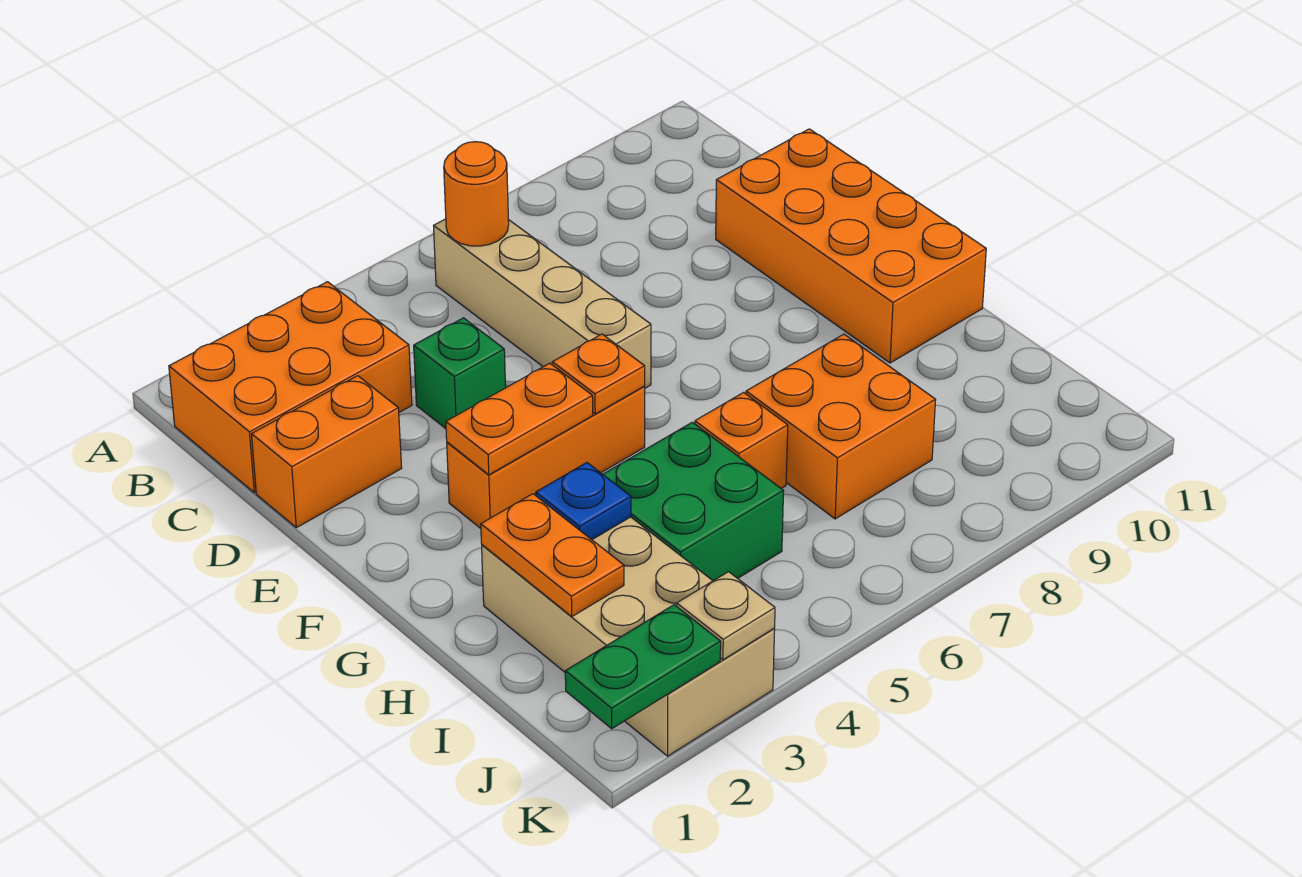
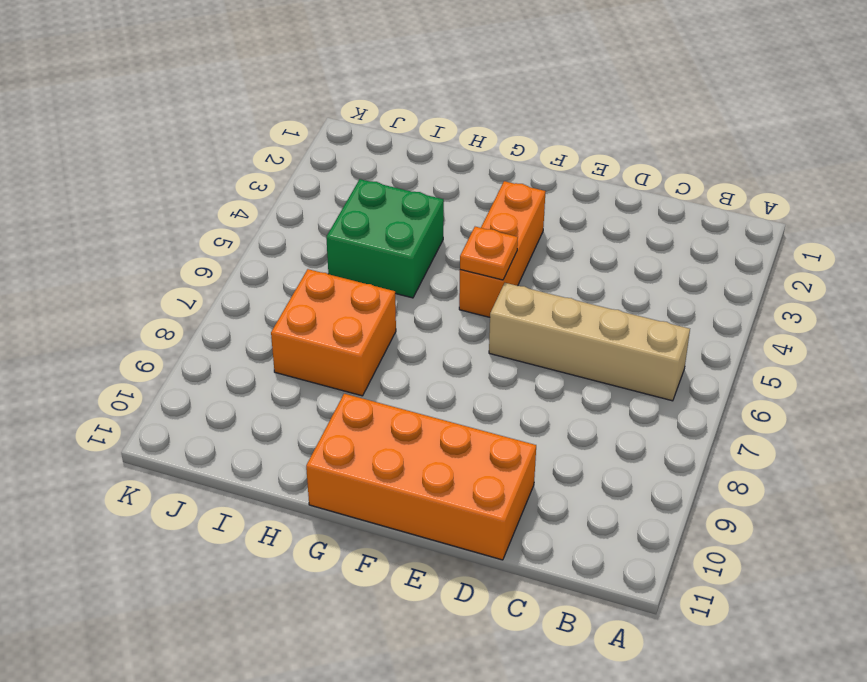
none -> orange 2x3 brick [169,282,412,493]
none -> orange 1x2 brick [252,376,402,528]
none -> green 1x1 brick [414,318,506,429]

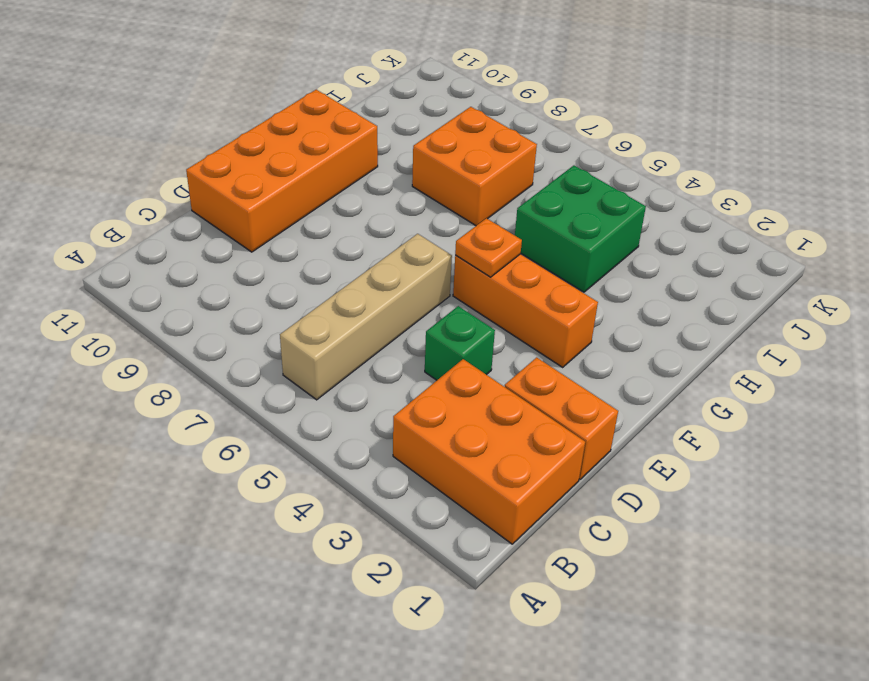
none -> tan 2x4 brick [482,517,775,756]
none -> orange 1x1 brick [695,392,788,489]
none -> orange 1x1 round brick [444,142,509,246]

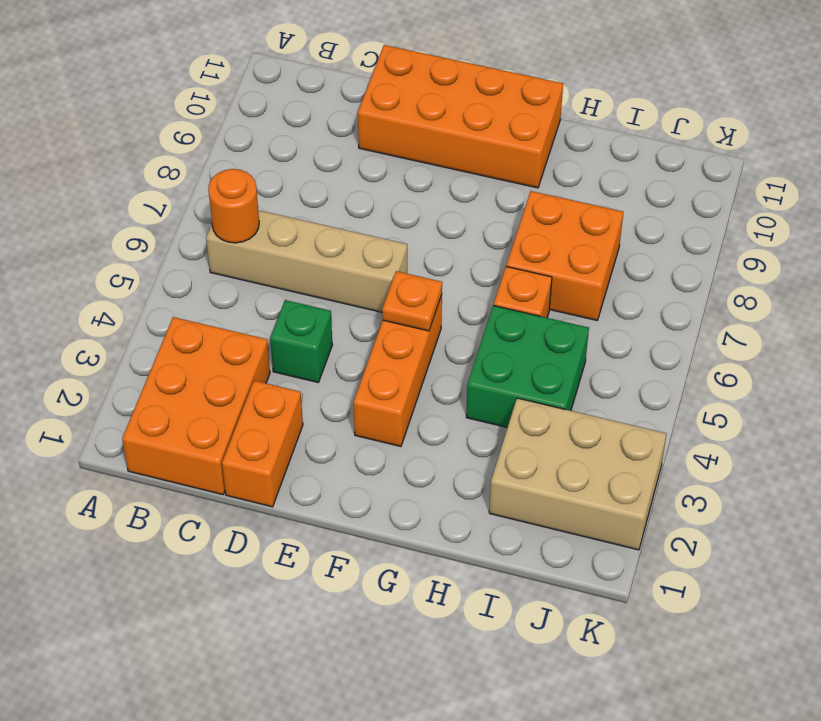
tan 2x3 brick [489,398,666,550] -> tan 2x4 brick [482,517,775,756]
none -> orange 1x2 plate [446,363,593,475]
none -> orange 1x2 plate [481,494,624,616]
none -> blue 1x1 plate [536,463,631,540]

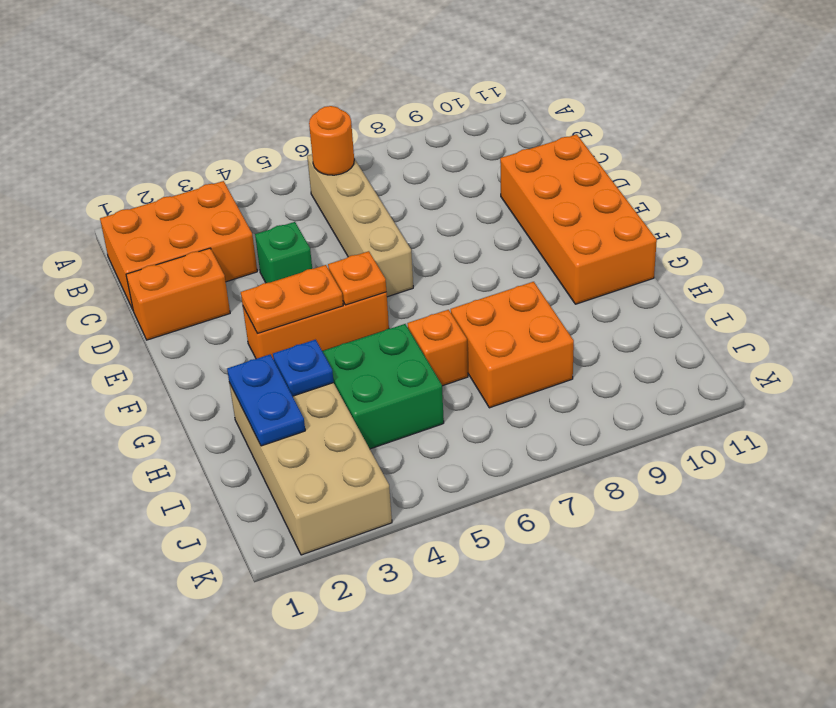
blue 1x2 plate [227,354,305,446] -> orange 1x2 plate [481,494,624,616]
none -> green 1x2 plate [565,605,721,729]
none -> tan 1x1 plate [677,572,775,660]

